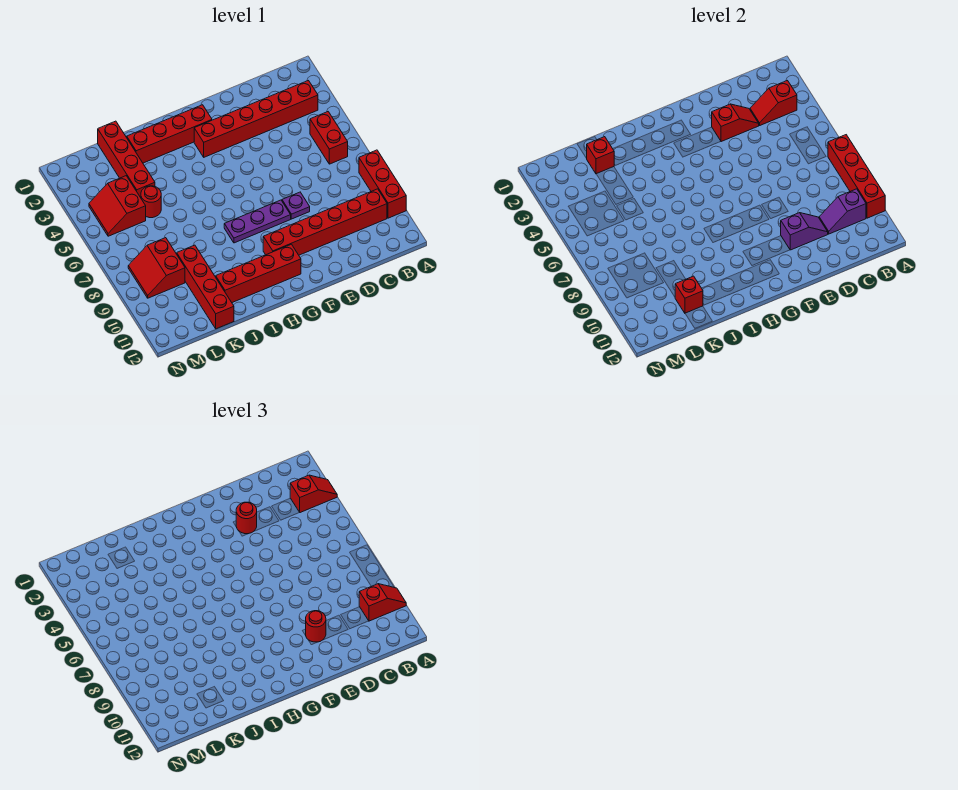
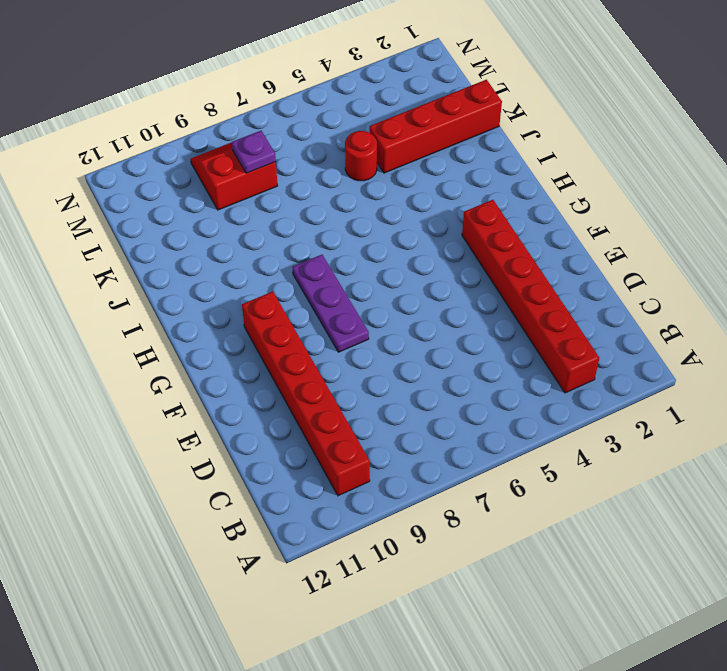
purple 1x1 plate [232,131,276,173] -> purple 1x1 plate moved to [282,192,310,219]
none -> red 1x3 brick [359,150,406,218]
none -> red 1x2 brick [310,112,348,164]
none -> red 1x4 brick [127,105,212,163]

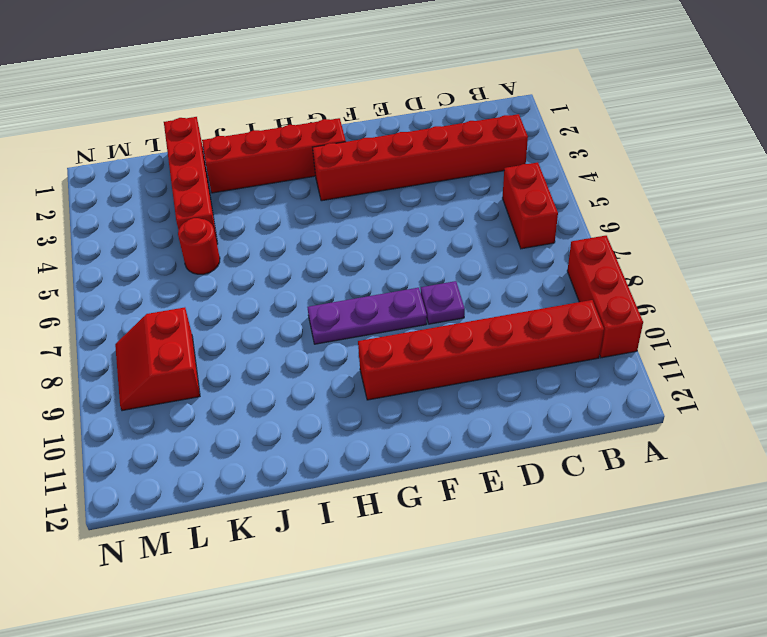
none -> red 1x4 brick [216,244,301,303]
none -> red 1x4 brick [177,245,234,329]
none -> red 2x2 slope [89,176,146,236]

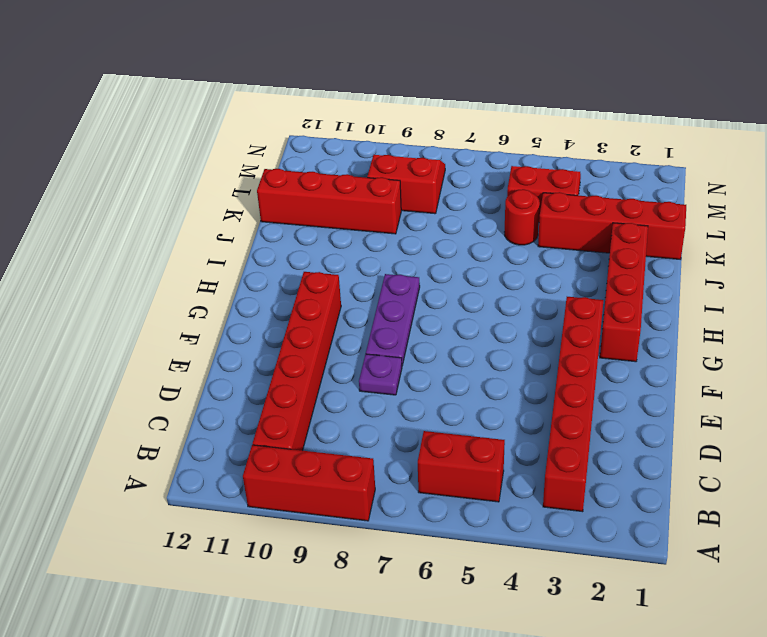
none -> red 1x4 brick [216,244,301,303]
none -> red 1x4 brick [828,135,885,218]
none -> red 1x2 slope [750,81,797,125]

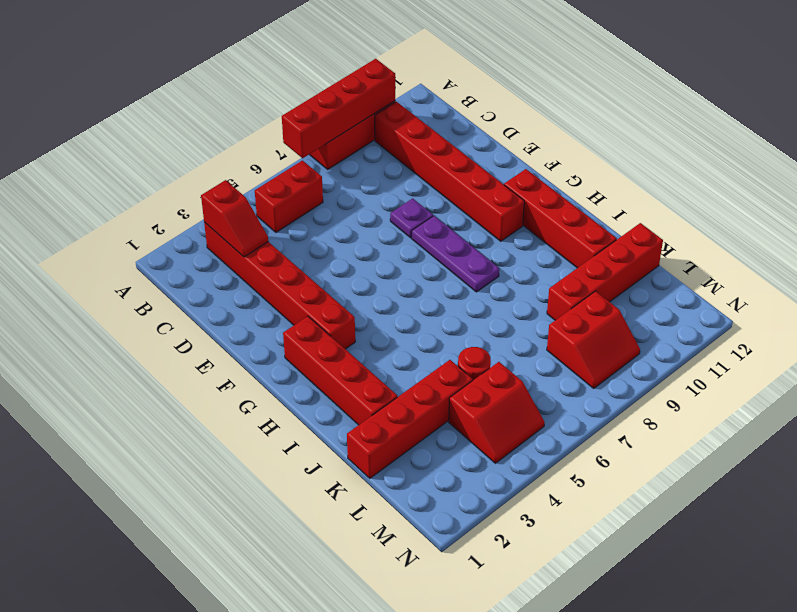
none -> purple 1x2 slope [819,189,866,234]
none -> red 1x2 slope [712,104,759,142]
none -> purple 1x2 slope [781,213,828,250]

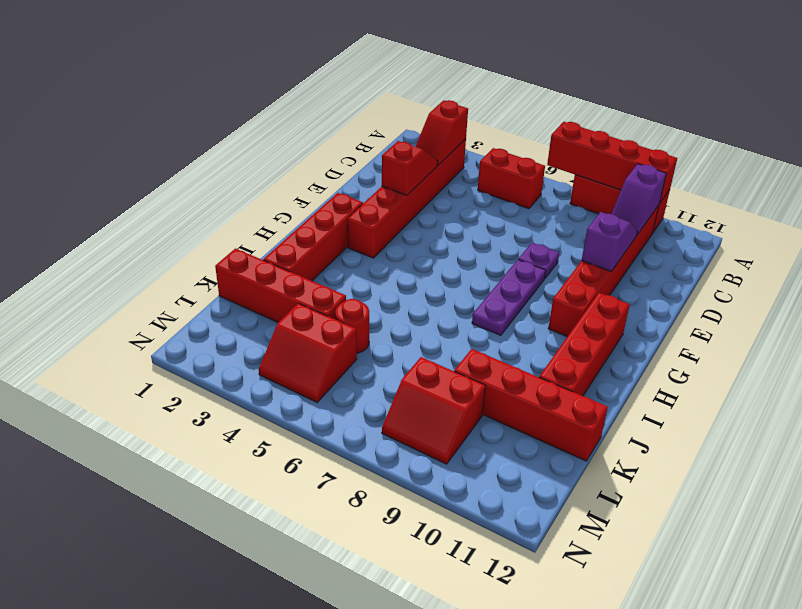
none -> red 1x1 brick [587,137,614,174]
none -> red 1x1 brick [675,276,703,313]
none -> red 1x2 slope [290,475,337,513]

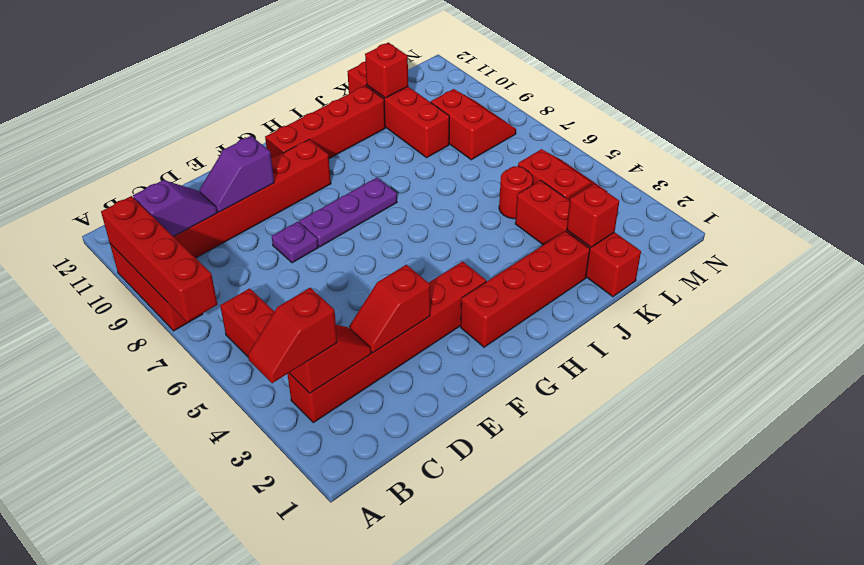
none -> red 1x2 slope [359,584,406,621]
none -> red 1x1 round brick [236,502,257,534]
none -> red 1x1 round brick [306,611,326,642]

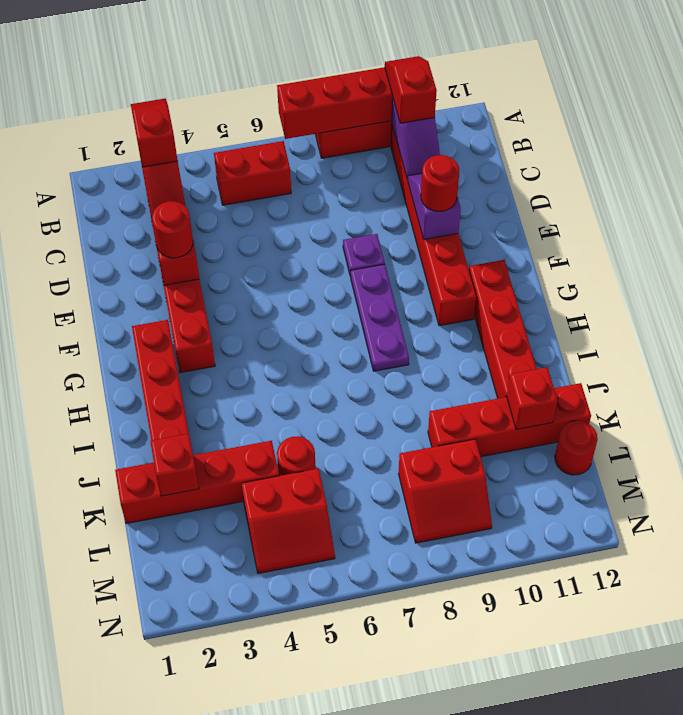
red 1x1 round brick [555,420,598,475] -> none

